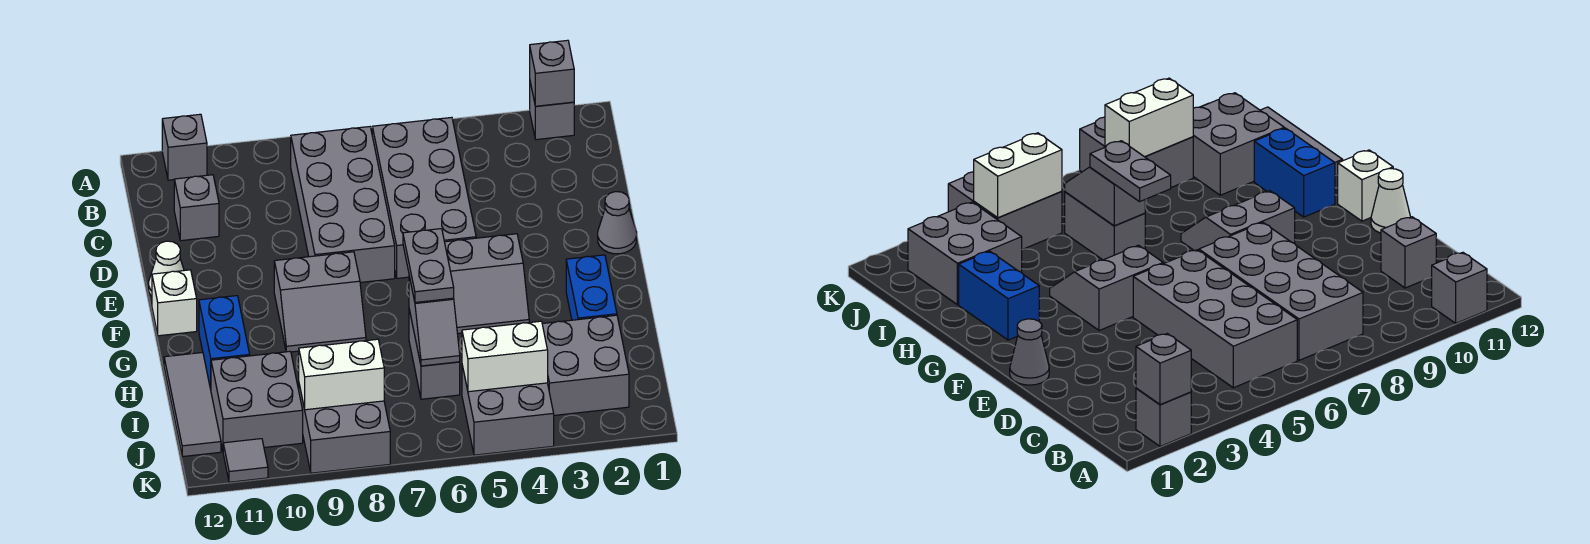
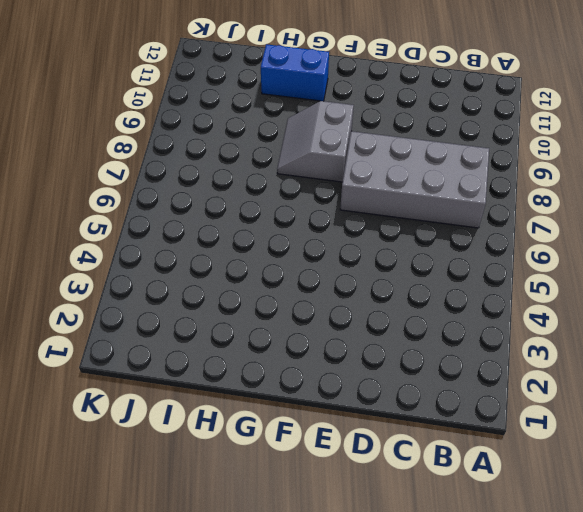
none -> grey 1x1 brick [530,83,574,140]
none -> grey 1x1 brick [162,114,207,180]
none -> grey 2x4 brick [372,117,476,278]

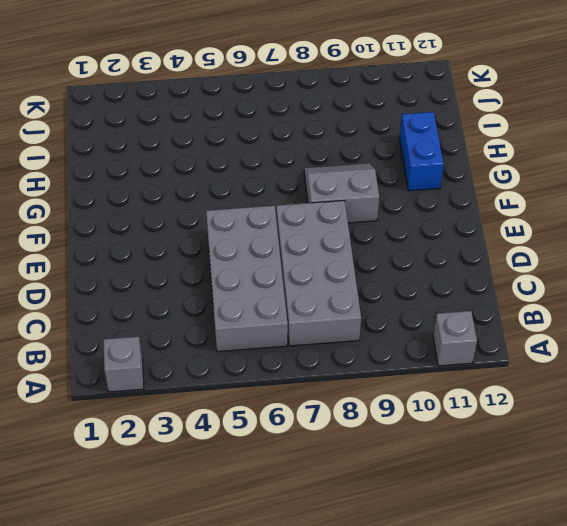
none -> grey 1x1 brick [174,175,219,241]
none -> grey 1x1 cone [598,192,637,254]
none -> white 1x1 cone [149,241,184,297]

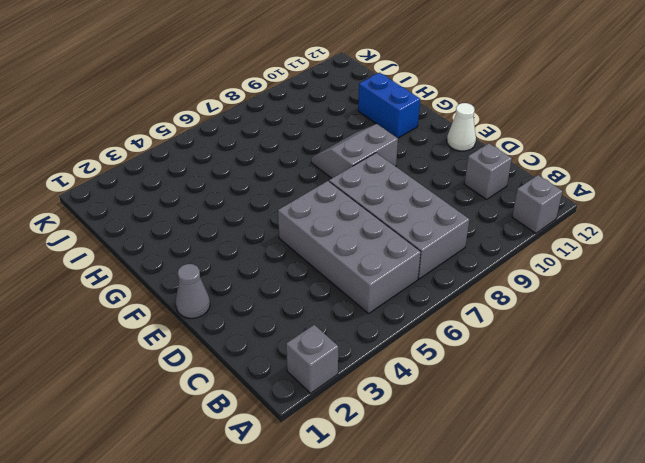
none -> grey 2x2 slope [445,234,529,334]
none -> white 1x1 brick [152,270,197,336]
none -> blue 1x2 brick [566,255,617,320]

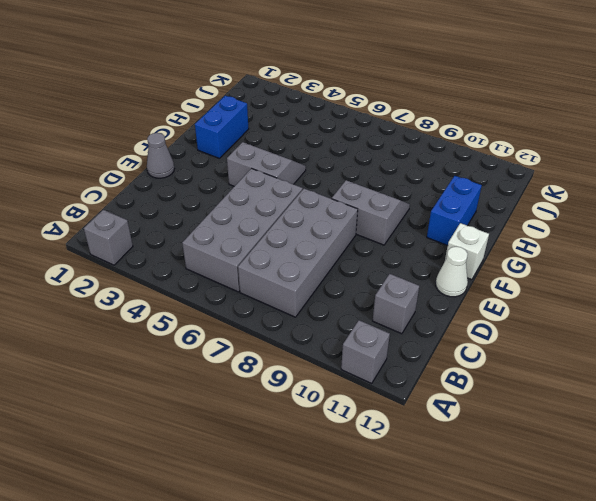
none -> grey 1x2 brick [409,310,460,399]
none -> grey 1x3 tile [164,352,221,457]
none -> grey 2x2 brick [542,315,629,415]

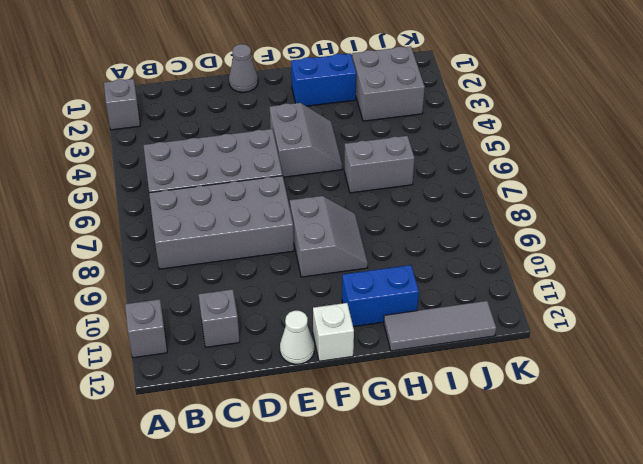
none -> grey 2x2 brick [211,352,303,450]
none -> grey 2x2 brick [462,366,554,455]
none -> grey 2x2 brick [299,385,390,473]

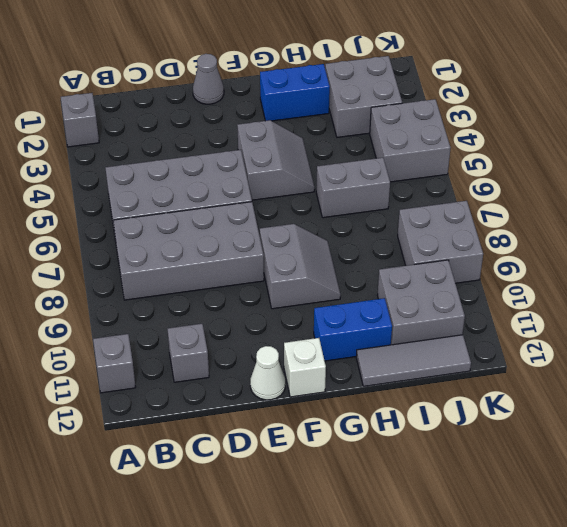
none -> grey 1x1 tile [223,439,268,482]
none -> grey 1x1 brick [530,40,574,106]
none -> grey 1x2 slope [409,276,460,366]

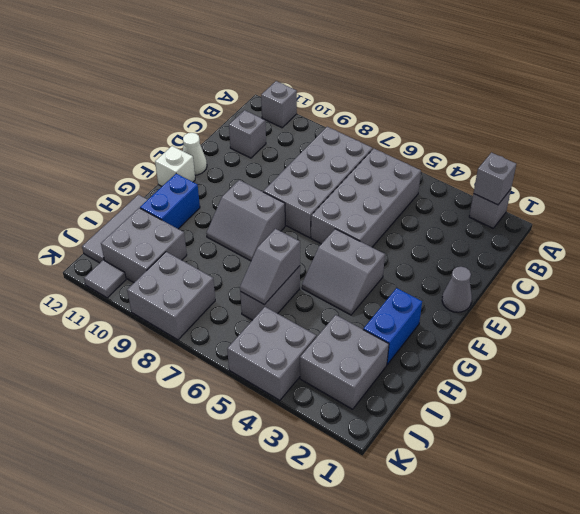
none -> white 1x2 brick [462,321,548,392]
none -> white 1x2 brick [299,339,384,410]
none -> grey 1x2 plate [403,229,454,302]

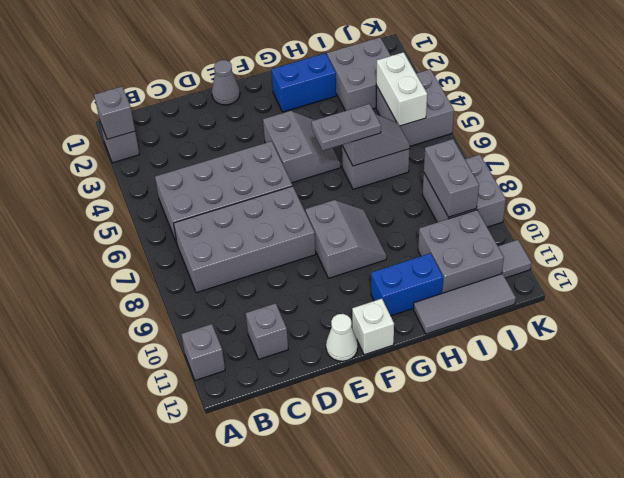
grey 1x2 brick [424,139,479,217] -> white 1x2 brick [299,339,384,410]

